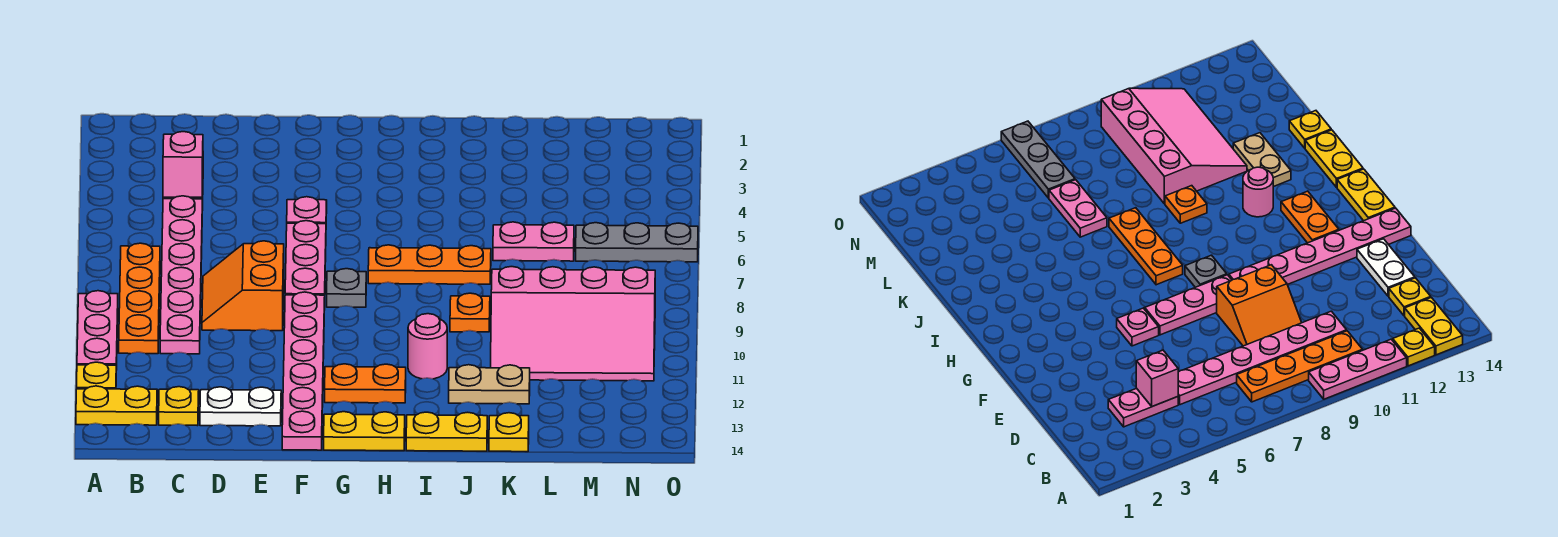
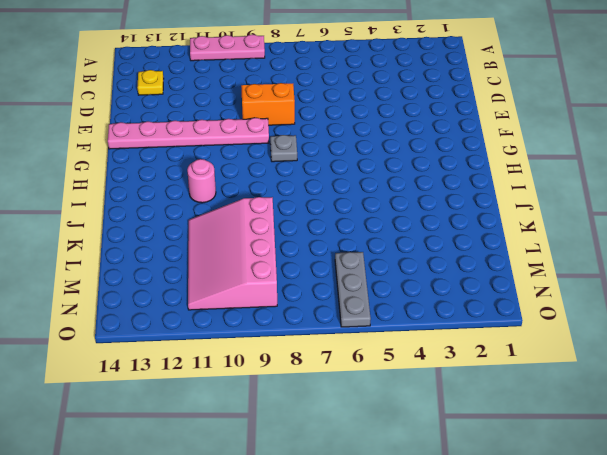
none -> yellow 1x1 plate [77,362,116,389]
none -> yellow 1x2 plate [76,386,157,425]
none -> orange 1x4 plate [119,243,160,354]

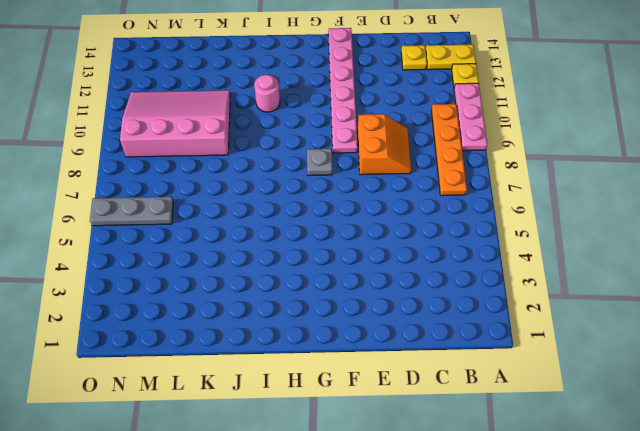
none -> pink 1x2 plate [1108,388,1178,427]
none -> pink 1x6 plate [160,196,202,354]
none -> white 1x2 plate [200,387,281,426]

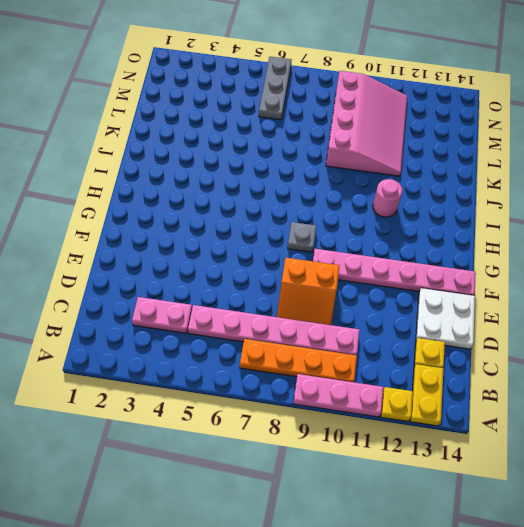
white 2x2 plate [416,288,475,349] -> white 1x2 plate [200,387,281,426]
none -> pink 1x1 plate [287,197,327,224]
none -> pink 1x3 plate [285,221,326,295]
none -> orange 1x2 plate [325,364,406,403]

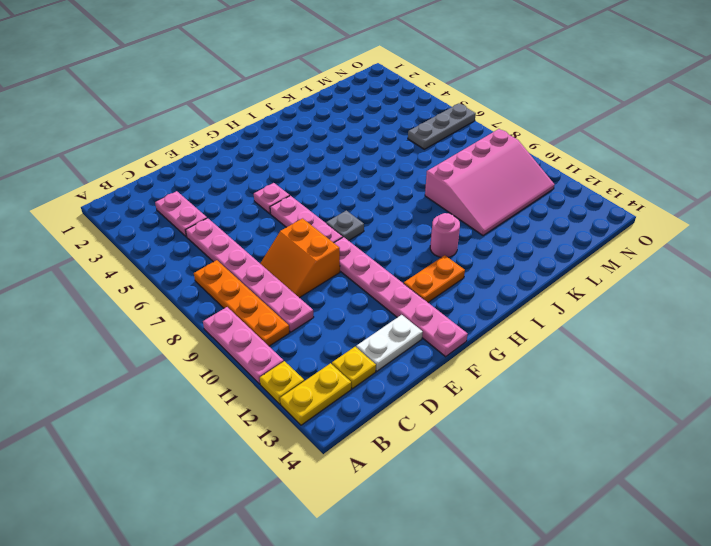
none -> yellow 1x2 plate [324,412,405,451]
none -> orange 1x3 plate [368,245,491,284]
none -> yellow 1x2 plate [406,412,487,451]

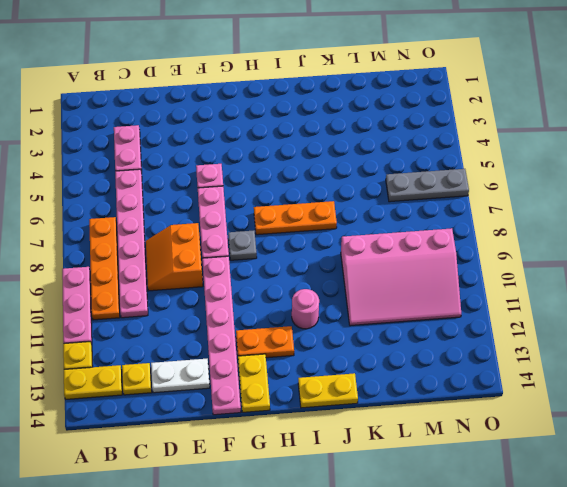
yellow 1x2 plate [238,354,270,412] -> yellow 1x2 plate turned to [324,412,405,451]
none -> orange 1x1 plate [450,293,490,332]
none -> tan 1x2 plate [449,365,530,404]
none -> pink 1x2 plate [493,222,574,261]

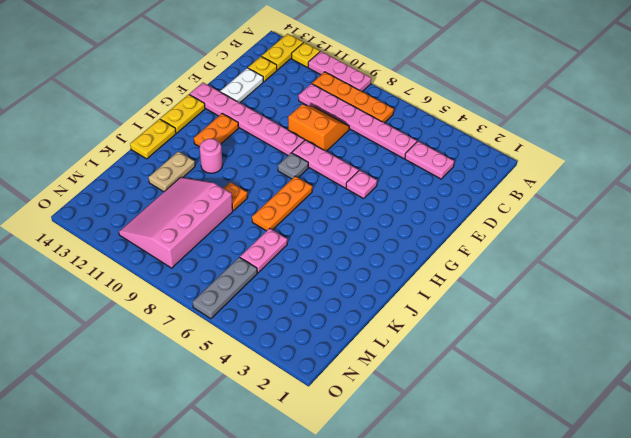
none -> yellow 1x1 plate [489,413,529,452]
none -> pink 1x1 brick [163,132,203,197]

